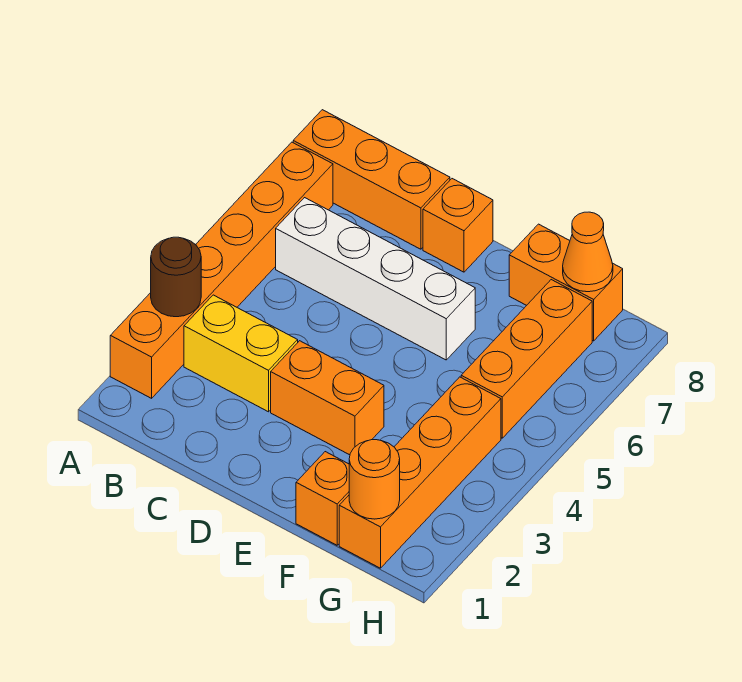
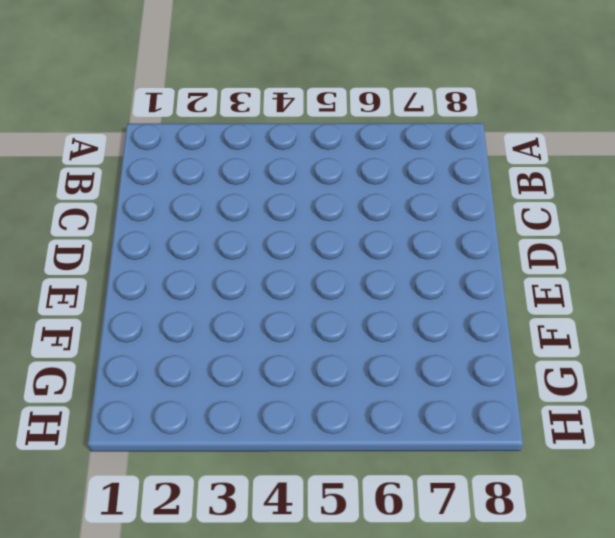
none -> orange 1x6 brick [110,142,333,398]
none -> orange 1x3 brick [293,110,450,249]
none -> yellow 1x2 brick [184,295,298,412]

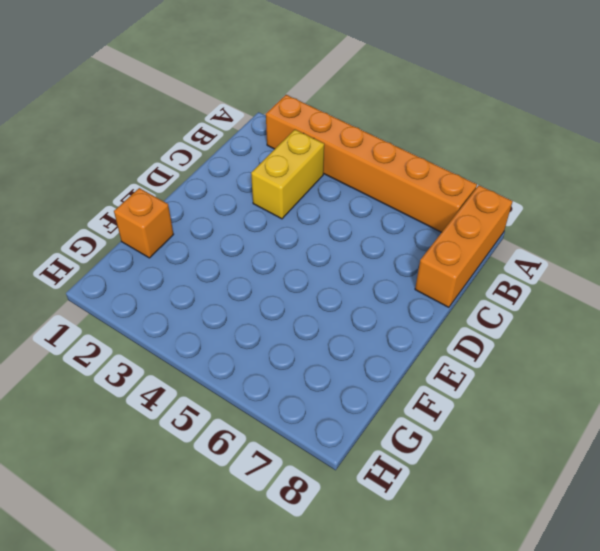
none -> white 1x4 brick [276,198,475,360]
none -> orange 1x2 brick [271,341,384,455]
none -> orange 1x1 brick [423,179,493,272]

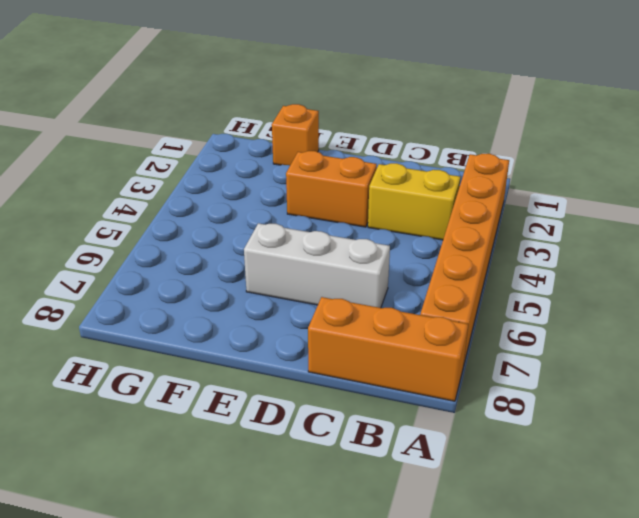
white 1x3 brick [244,223,390,308] -> white 1x4 brick [276,198,475,360]
none -> orange 1x1 brick [423,179,493,272]
none -> orange 1x2 brick [509,224,623,341]
none -> orange 1x4 brick [339,377,501,568]

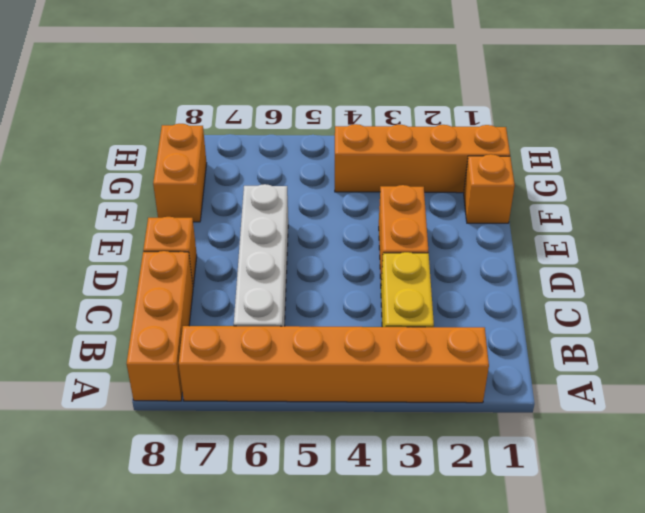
none -> orange 1x3 brick [461,280,592,438]
none -> brown 1x1 round brick [151,237,201,317]
none -> orange 1x1 round brick [349,440,400,519]

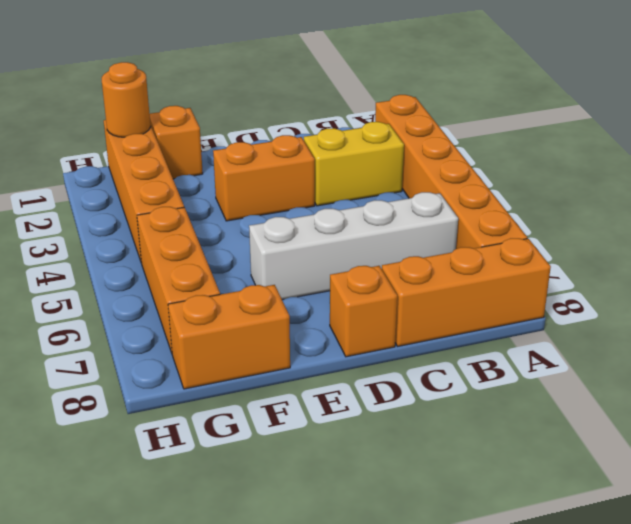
none -> brown 1x1 round brick [151,237,201,317]
none -> orange 1x1 cone [563,212,613,292]

